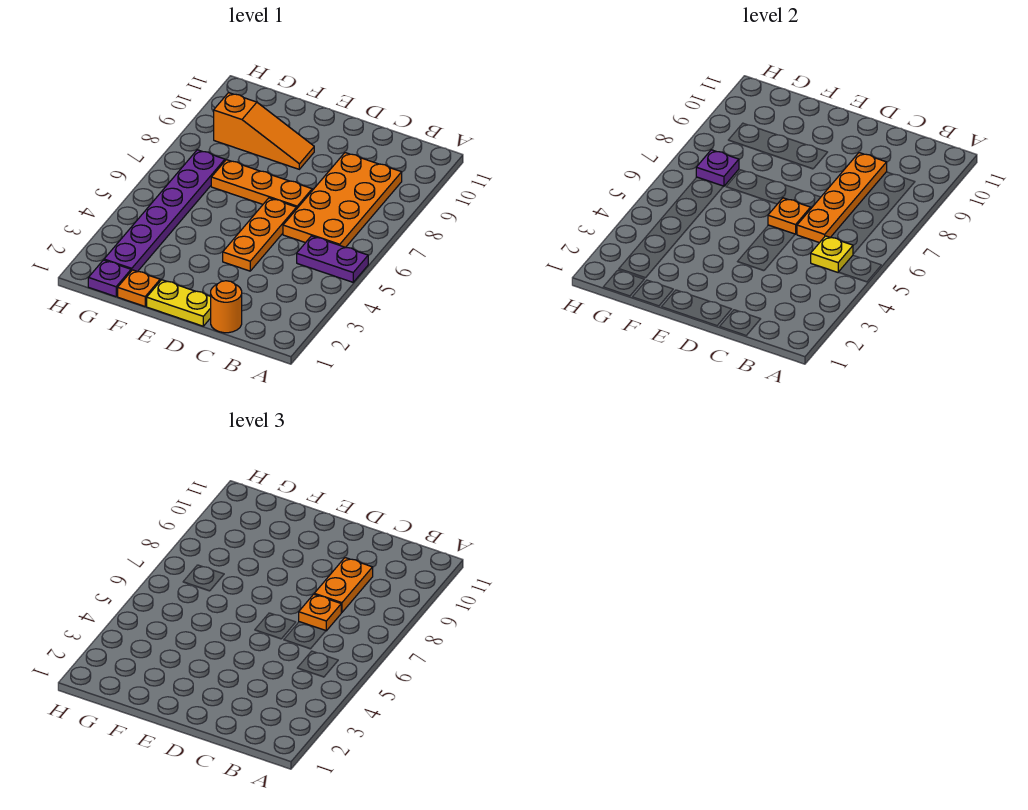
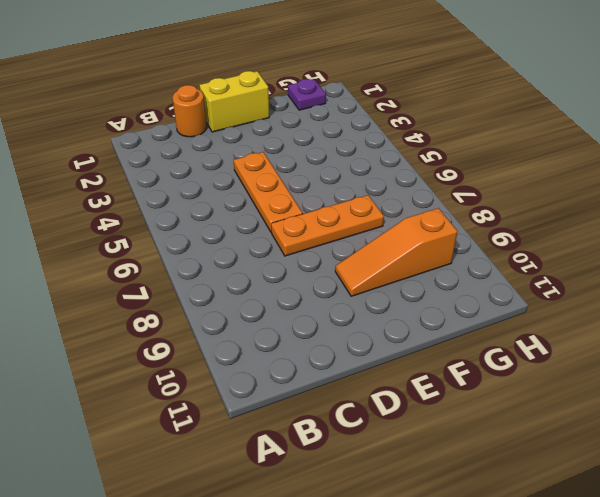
yellow 1x2 brick [199,71,269,132] -> yellow 1x2 plate [147,280,211,326]
none -> purple 1x2 plate [297,236,368,282]
none -> orange 2x4 plate [283,153,402,247]
none -> orange 1x1 plate [118,270,160,306]

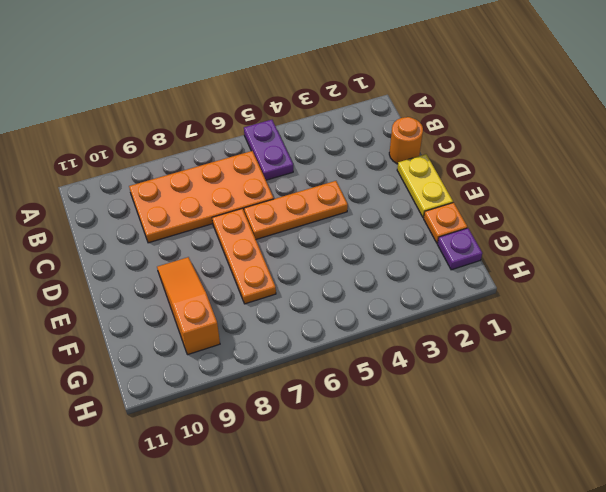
none -> purple 1x6 plate [104,150,225,272]
none -> yellow 1x1 plate [811,236,853,272]
none -> orange 1x4 plate [797,153,887,243]

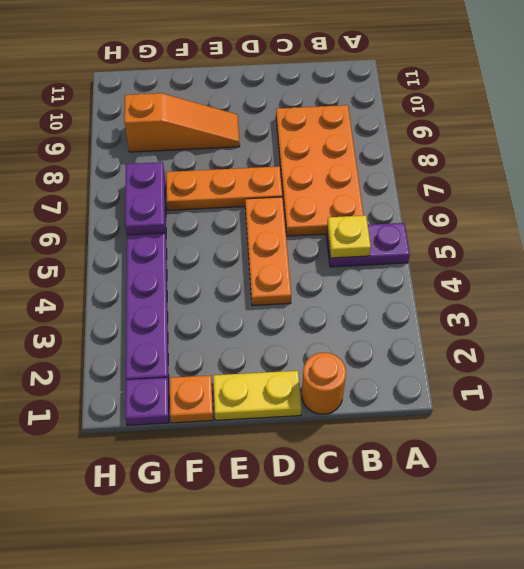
purple 1x2 plate [125,162,165,235] -> purple 1x1 plate [696,150,739,186]
none -> orange 1x4 plate [797,153,887,243]
none -> orange 1x1 plate [768,198,811,234]
none -> orange 1x1 plate [299,594,341,631]

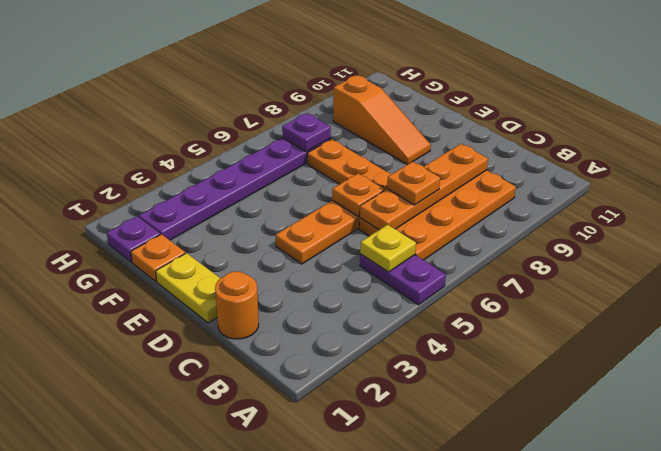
none -> orange 1x2 plate [314,558,373,613]

